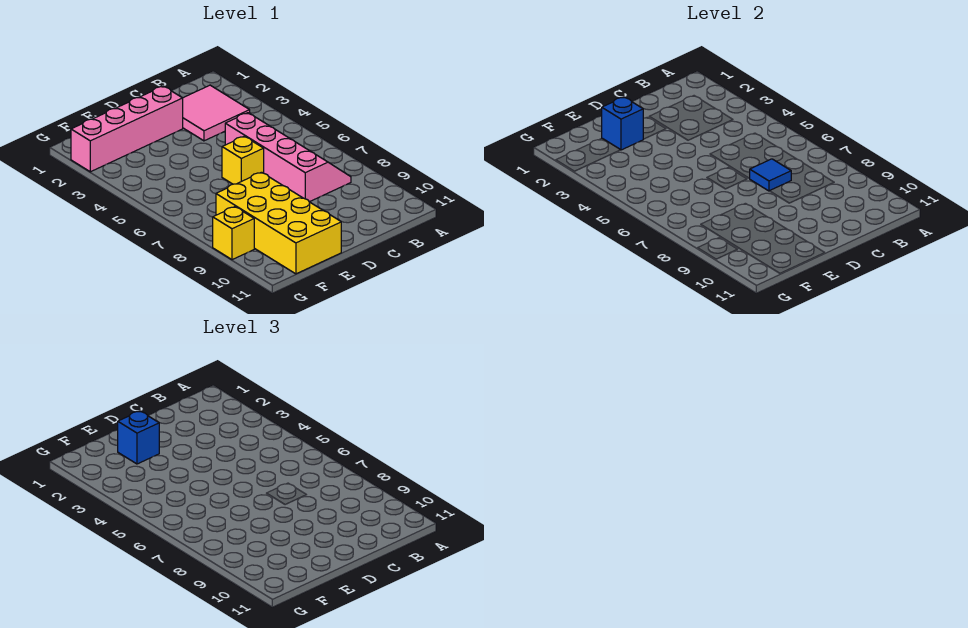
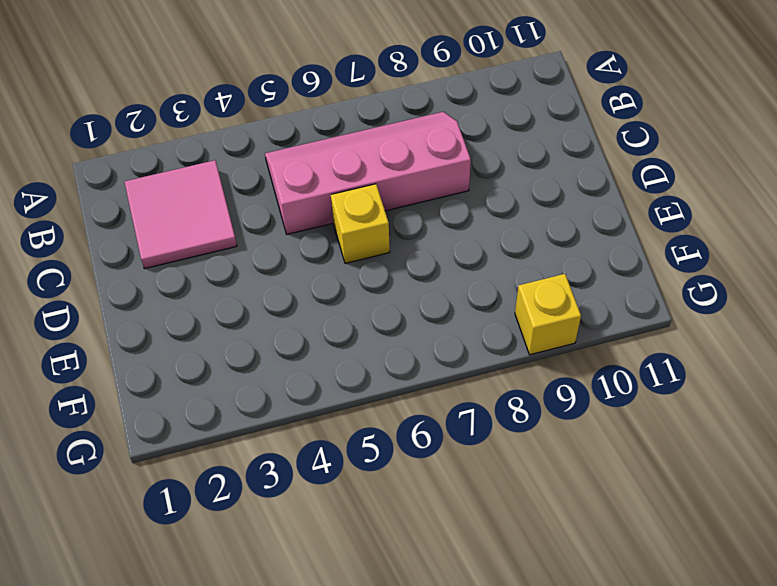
none -> pink 1x4 brick [71,86,183,172]
none -> yellow 2x4 brick [216,172,341,274]

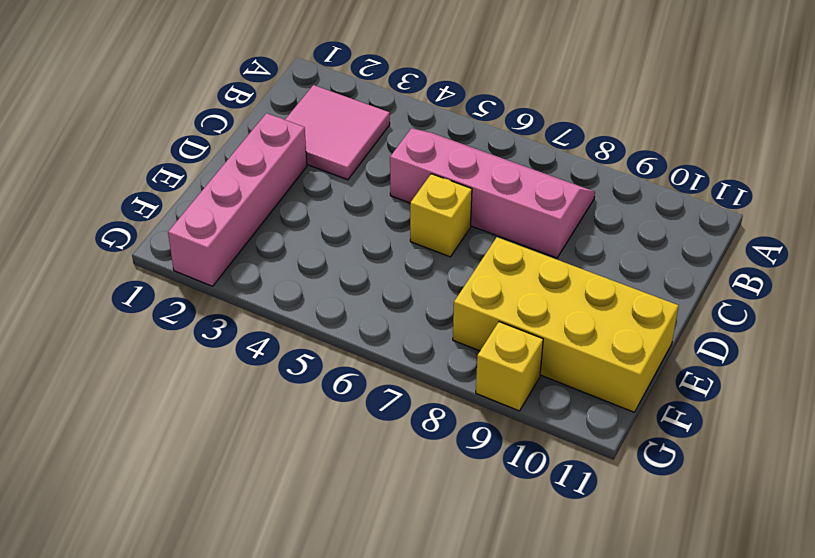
none -> blue 1x1 tile [749,159,791,191]
none -> blue 1x1 brick [602,97,643,150]

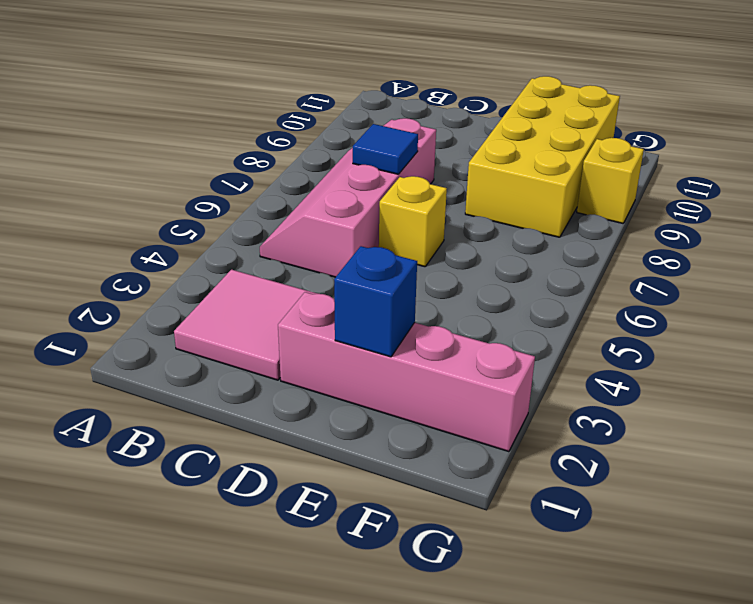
none -> blue 1x1 brick [118,411,159,464]

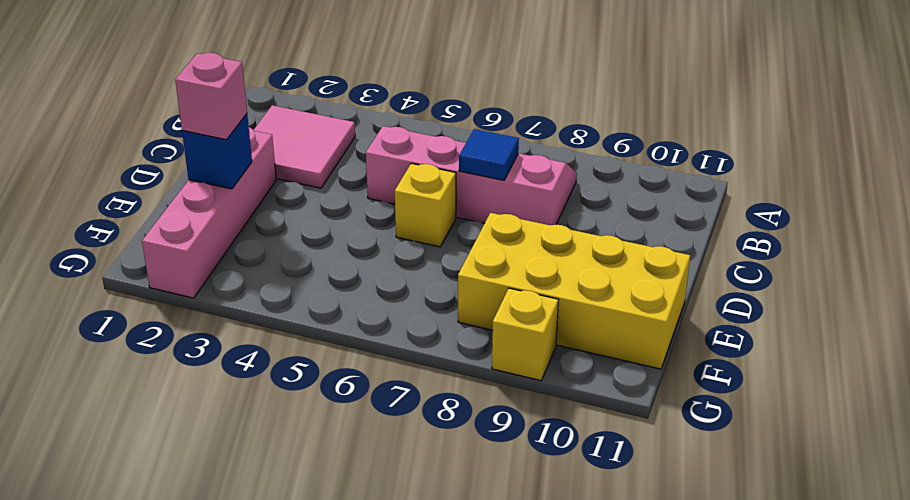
pink 1x1 brick [175,53,247,140] -> blue 1x1 brick [118,411,159,464]

